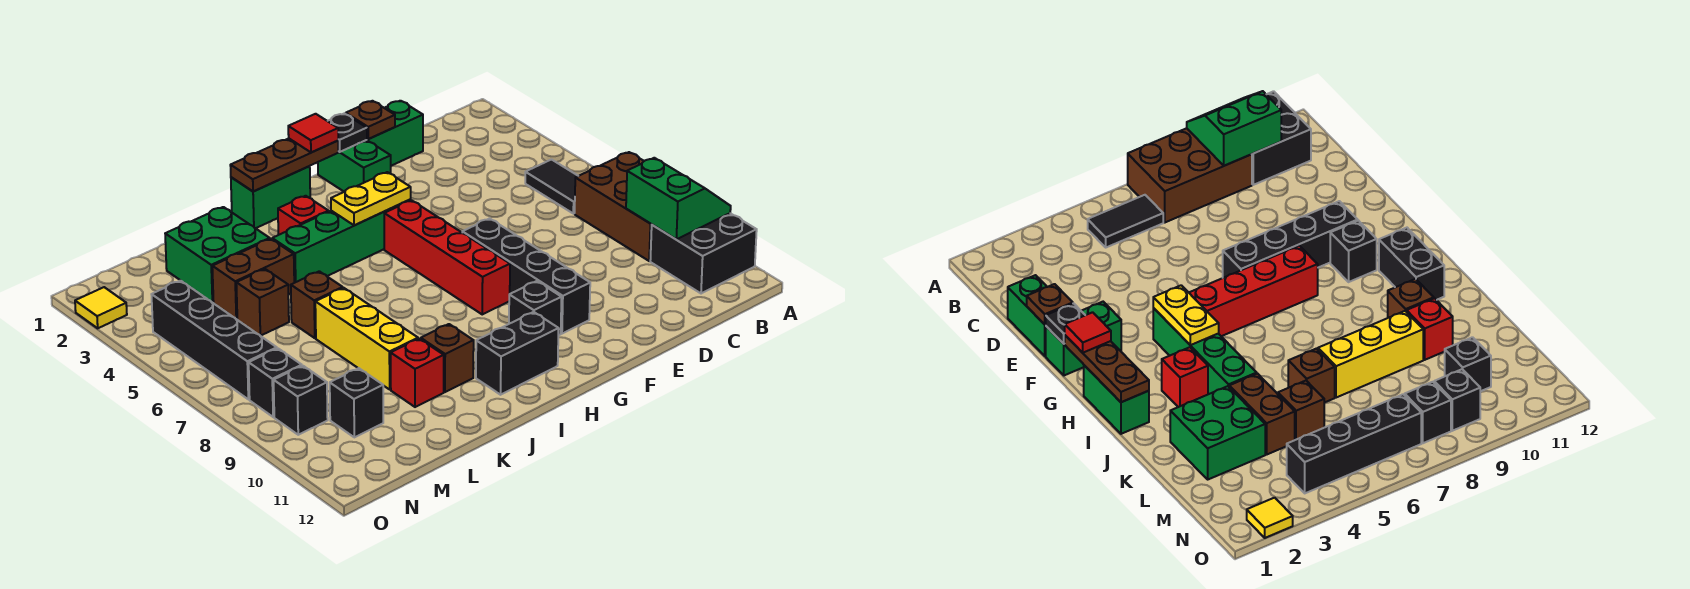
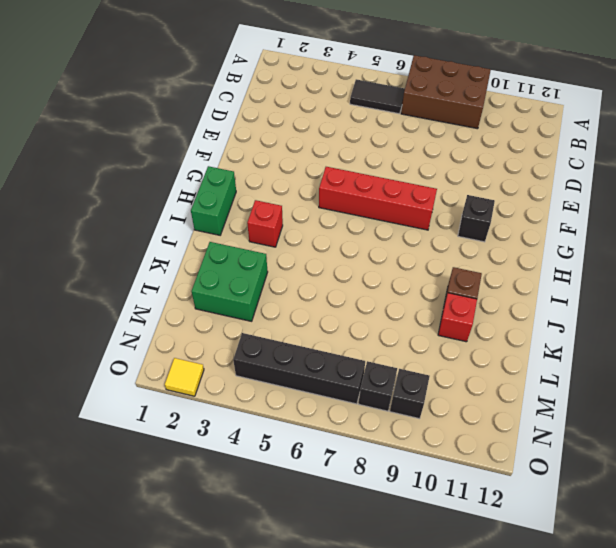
none -> black 2x2 brick [650,213,757,294]
none -> green 1x2 brick [367,101,423,166]
none -> green 1x2 brick [318,140,391,192]
none -> black 1x4 brick [462,218,590,334]

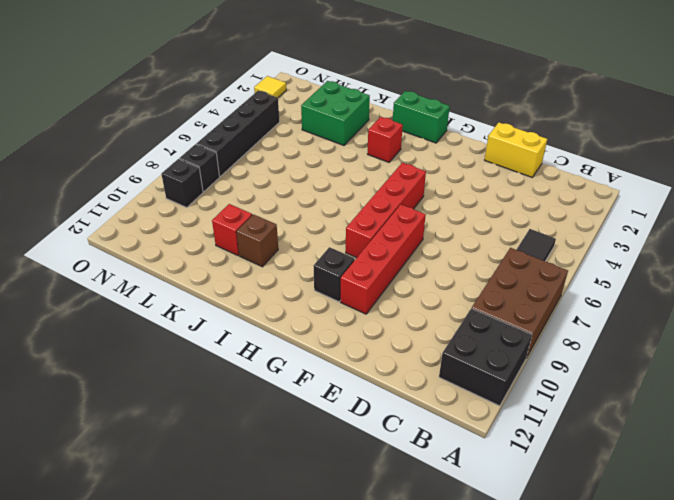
yellow 1x2 brick [485,123,547,177] -> green 1x2 brick [367,101,423,166]
red 1x4 brick [341,205,426,314] -> black 1x4 brick [462,218,590,334]
none -> green 1x2 brick [318,140,391,192]
none -> green 1x4 brick [272,200,411,283]
none -> black 1x2 brick [476,312,559,395]
none -> brown 1x2 brick [212,239,294,319]

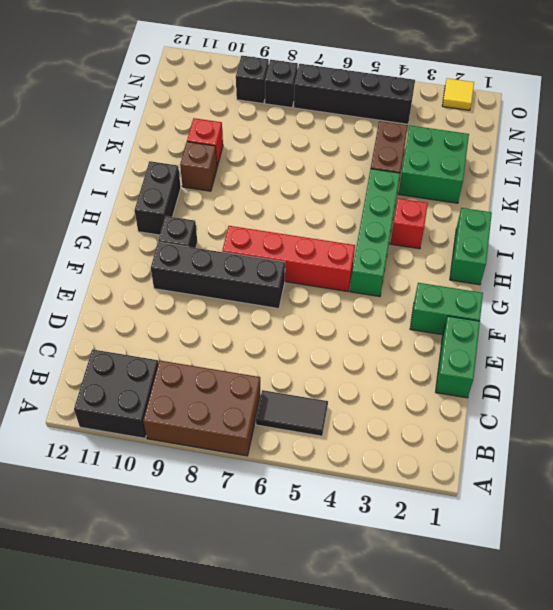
none -> brown 1x1 brick [291,271,343,338]
none -> yellow 1x3 brick [315,288,418,389]
none -> brown 1x1 brick [236,269,289,336]
none -> black 1x1 brick [330,368,383,437]

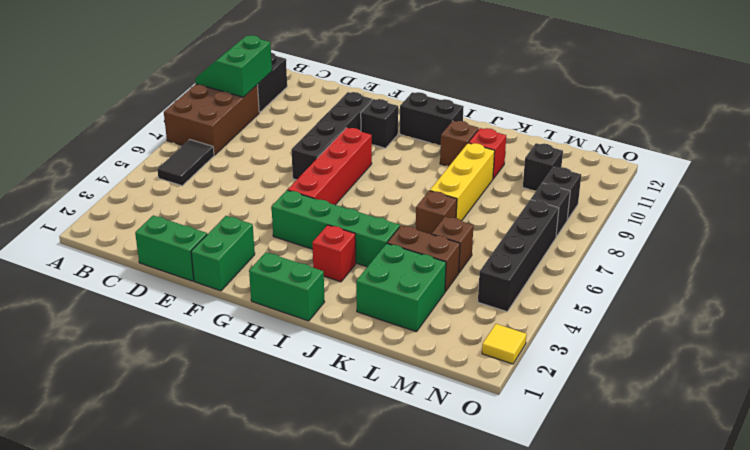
none -> brown 1x1 plate [346,101,395,139]
none -> black 1x1 plate [328,113,367,152]
none -> brown 1x3 plate [230,138,339,192]
none -> yellow 1x2 plate [331,172,411,225]

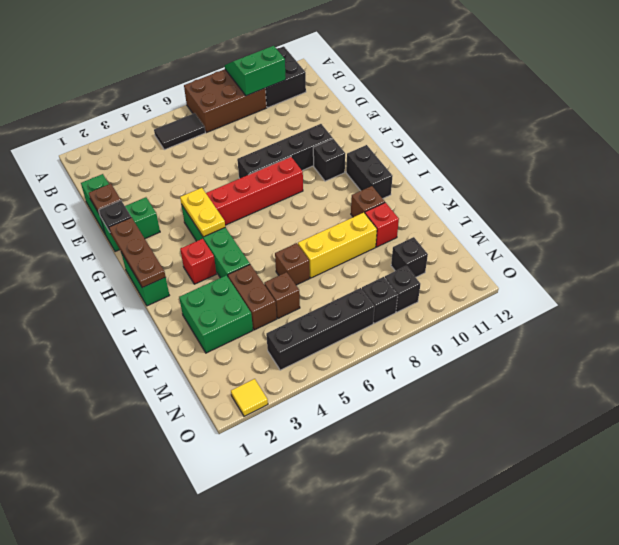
none -> red 1x1 tile [288,114,338,153]

